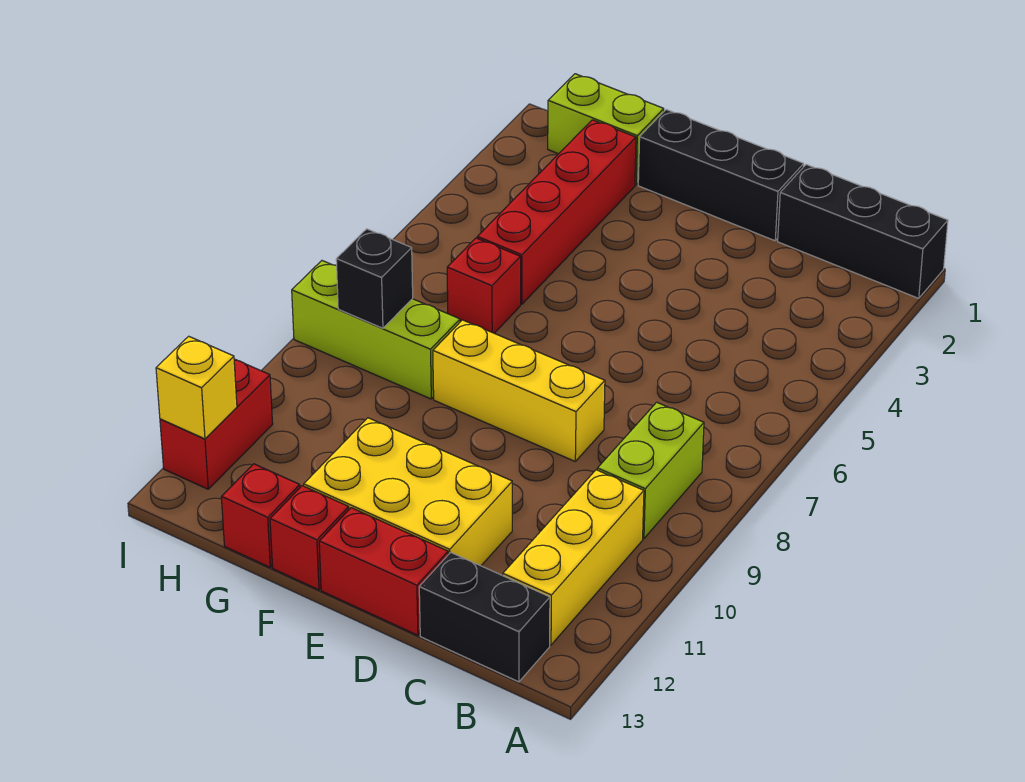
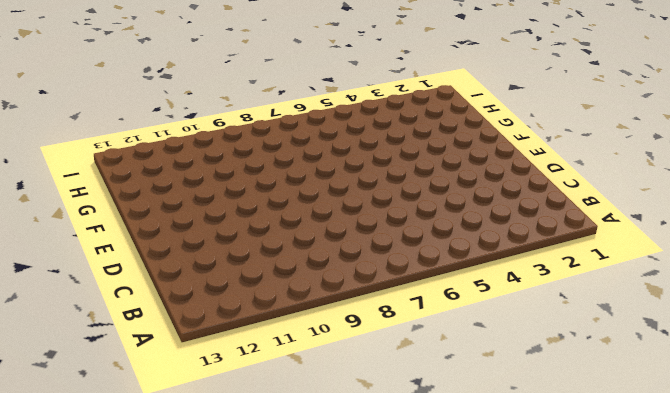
none -> black 1x3 brick [778,164,948,298]
none -> lime 1x2 brick [597,402,704,539]
none -> yellow 1x3 brick [503,470,644,645]

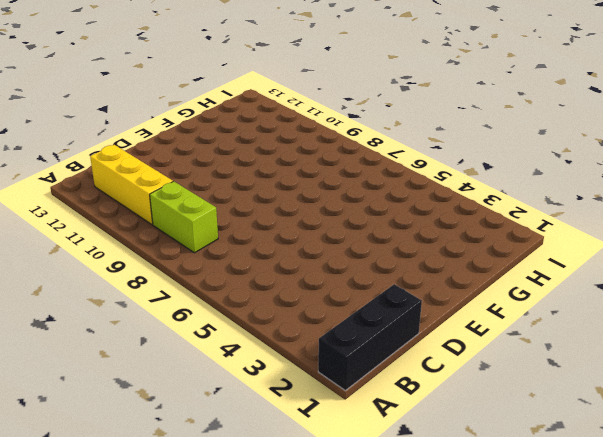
none -> black 1x2 brick [419,552,550,682]
none -> black 1x3 brick [638,110,804,241]
none -> yellow 1x3 brick [433,320,605,461]

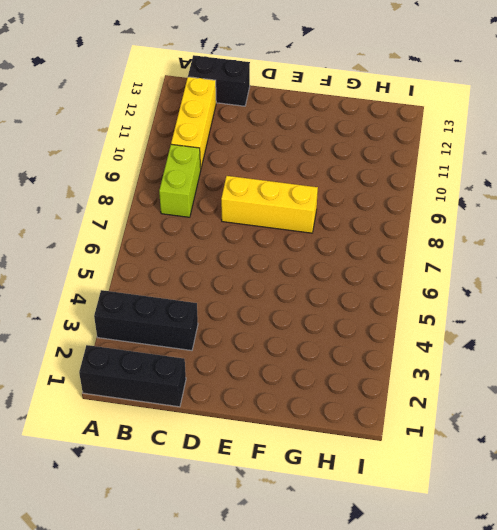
black 1x3 brick [94,290,198,351] -> black 1x3 brick moved to [638,110,804,241]
none -> yellow 2x3 brick [304,418,512,566]
none -> red 1x2 brick [319,508,448,635]
none -> red 1x1 brick [270,486,349,590]

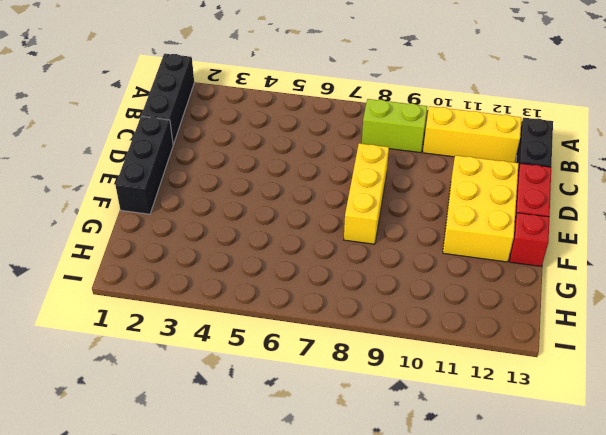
none -> lime 1x2 brick [548,74,664,185]
none -> red 1x4 brick [477,120,636,304]
none -> red 1x1 brick [447,238,521,333]

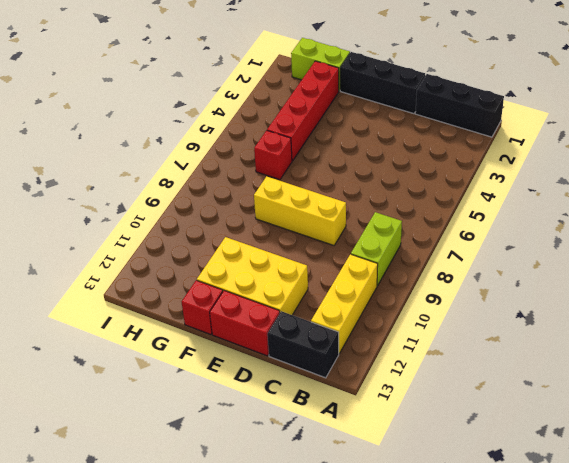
none -> lime 1x3 brick [292,261,460,399]
none -> red 1x1 brick [221,464,300,567]
none -> red 1x2 brick [160,359,273,489]

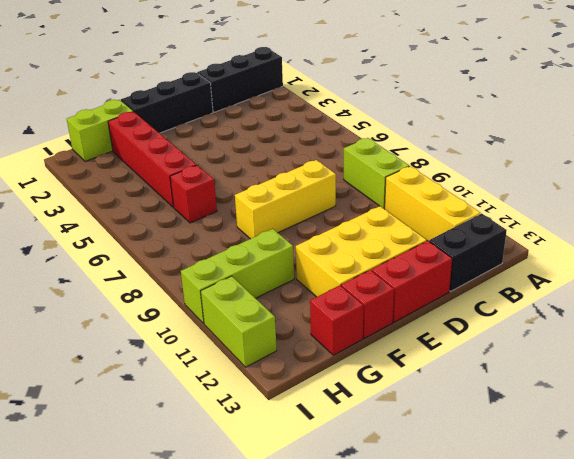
lime 1x3 brick [181,229,294,324] -> lime 1x3 brick moved to [292,261,460,399]
lime 1x2 brick [201,276,277,367] -> red 1x2 brick [160,359,273,489]
none -> black 1x1 brick [336,229,413,328]
none -> yellow 1x1 brick [156,336,237,439]

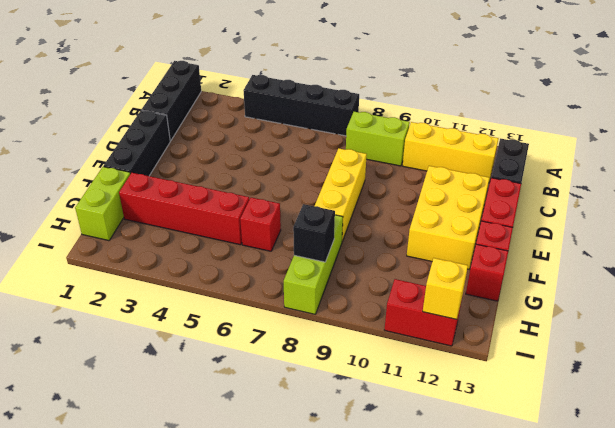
black 1x4 brick [244,75,359,136] -> none

